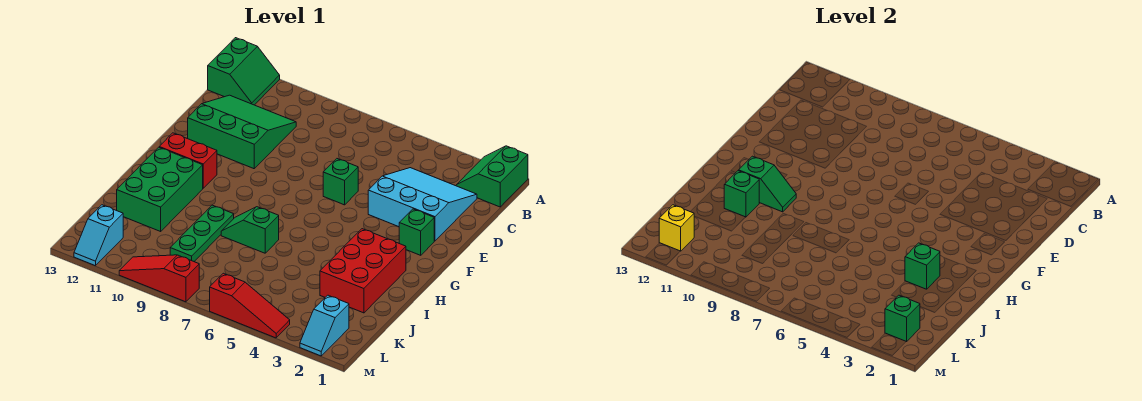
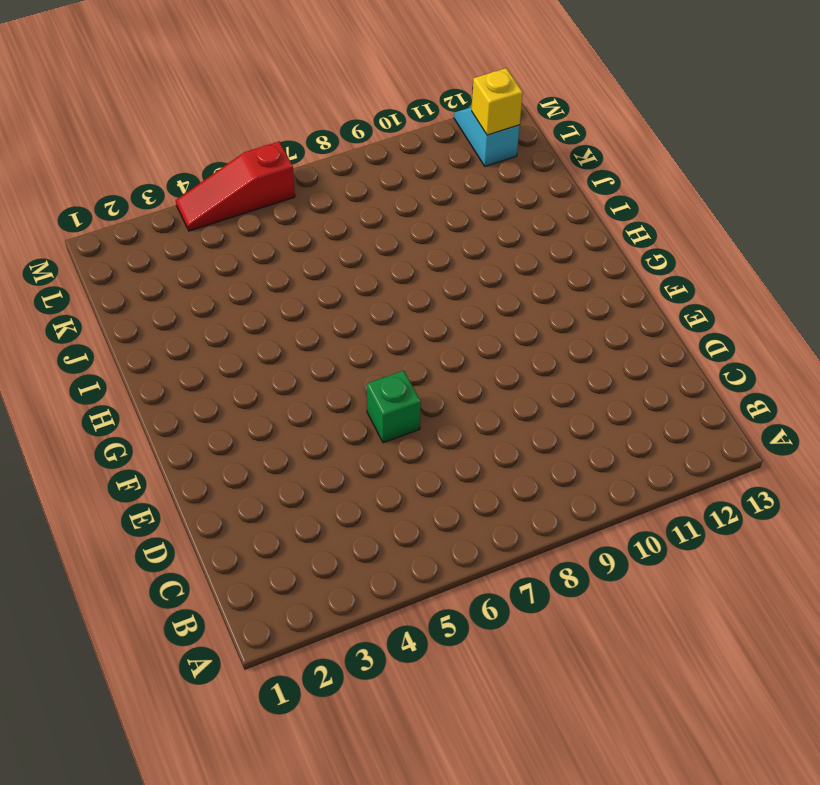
none -> green 2x2 slope [456,146,528,207]
none -> green 2x2 slope [208,38,280,105]
none -> cyan 3x3 slope [368,168,477,241]

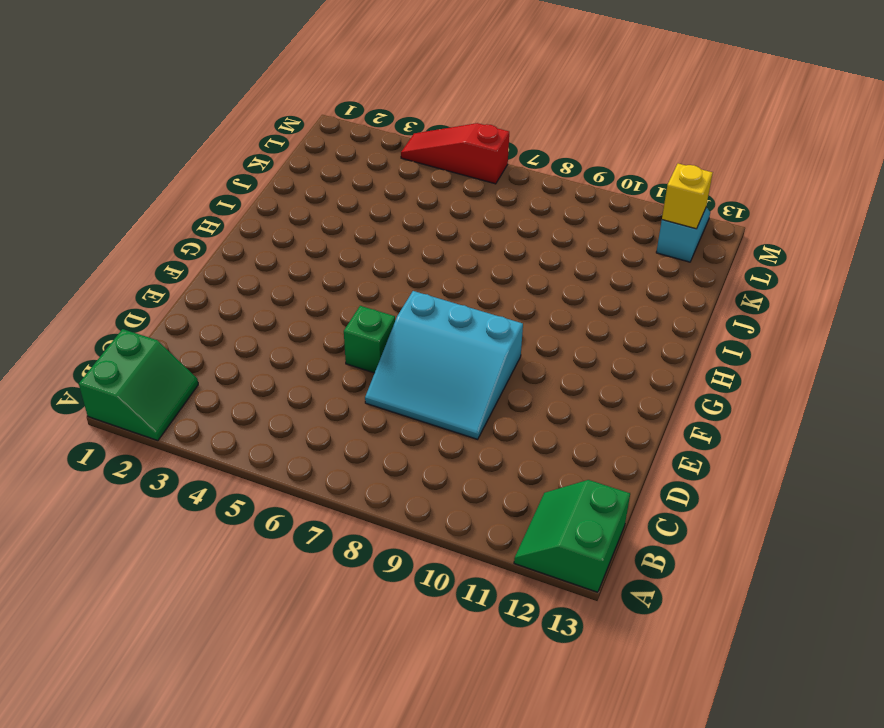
cyan 3x3 slope [365,291,523,439] -> cyan 3x3 slope moved to [368,168,477,241]
none -> green 3x3 slope [188,95,296,169]
none -> green 1x1 brick [399,209,434,255]
none -> red 1x2 brick [159,133,217,188]

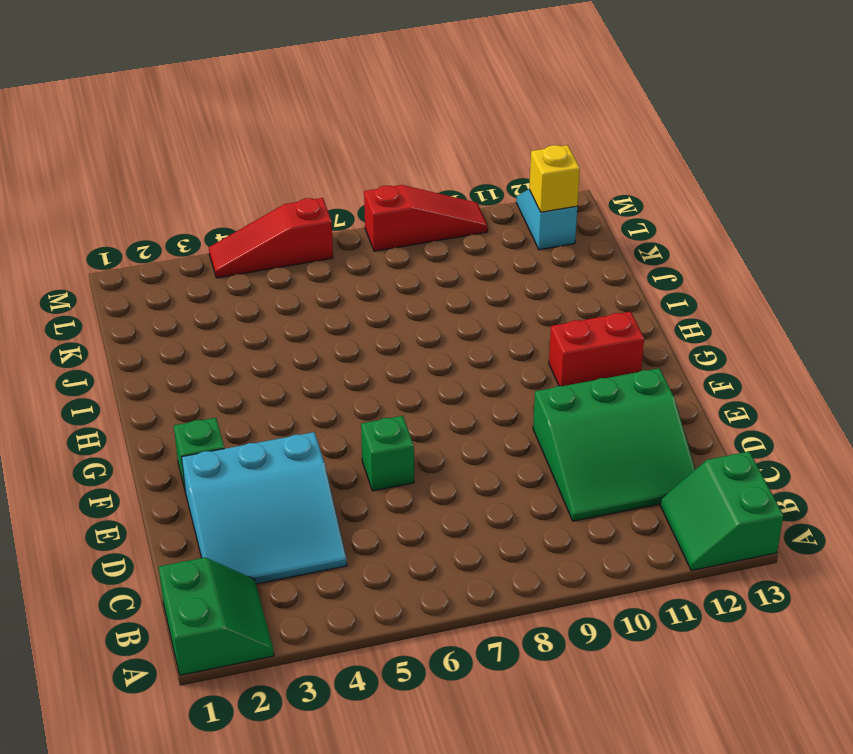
none -> red 2x3 brick [320,229,406,313]
none -> green 2x3 brick [117,147,203,231]
none -> green 1x2 slope [221,207,279,253]

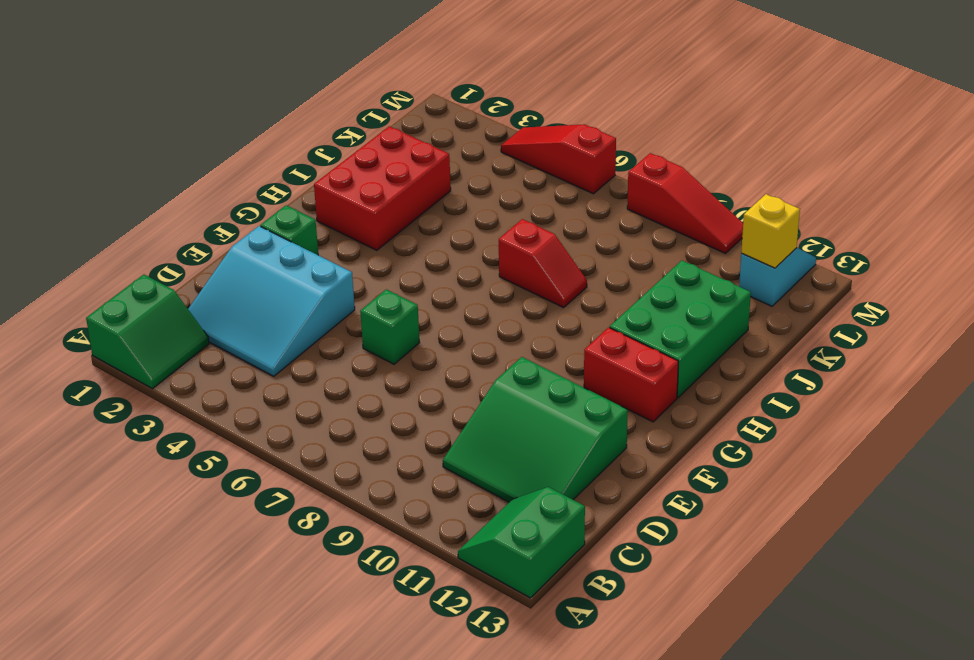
red 1x2 slope [499,219,587,307] -> green 1x2 slope [221,207,279,253]
none -> green 1x3 plate [170,205,234,261]
none -> cyan 1x2 slope [300,295,349,356]
none -> green 1x2 slope [739,156,796,212]

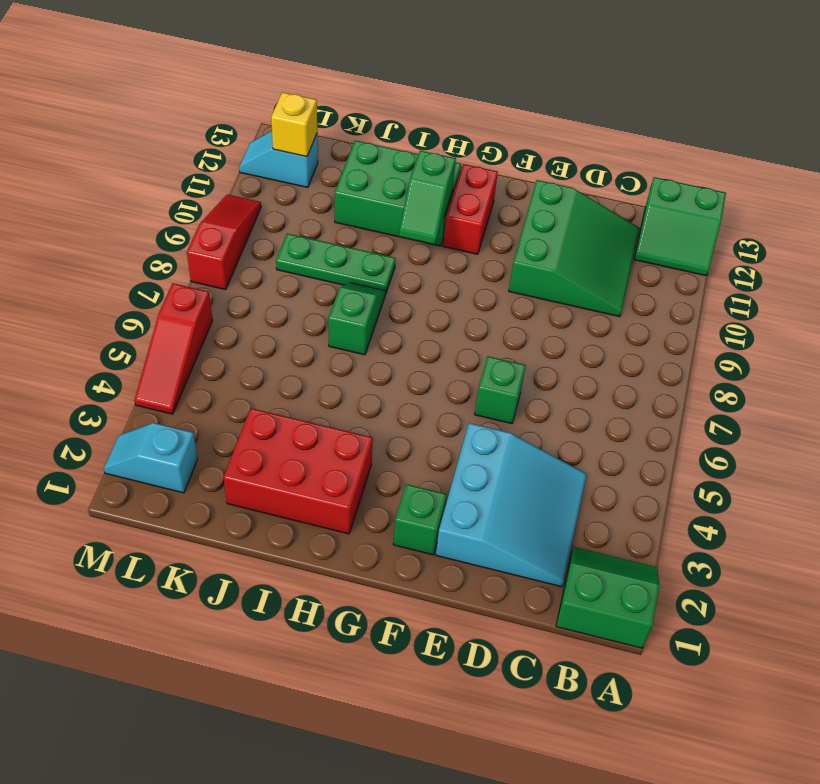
none -> green 1x1 brick [905,243,940,289]
none -> green 1x1 brick [724,171,759,217]
none -> green 1x1 brick [885,295,920,342]

